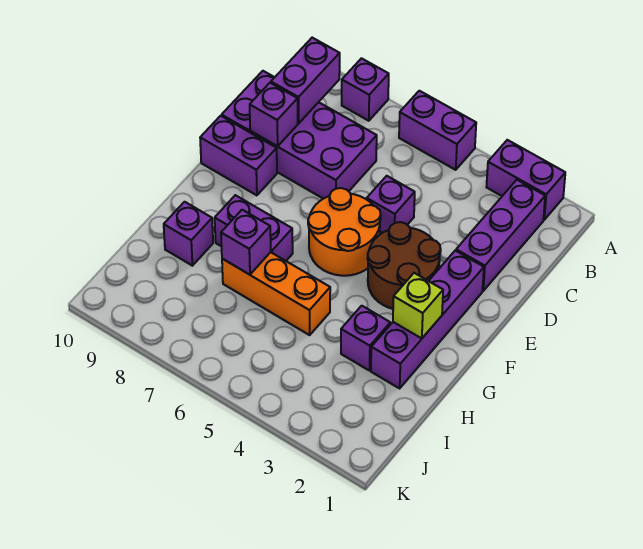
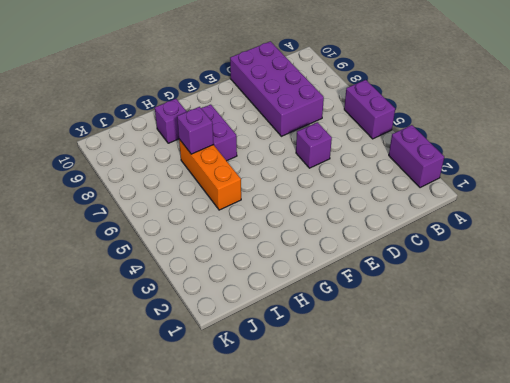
none -> purple 1x1 brick [342,58,389,121]
none -> purple 1x3 brick [456,180,545,291]
none -> purple 1x4 brick [371,251,484,388]

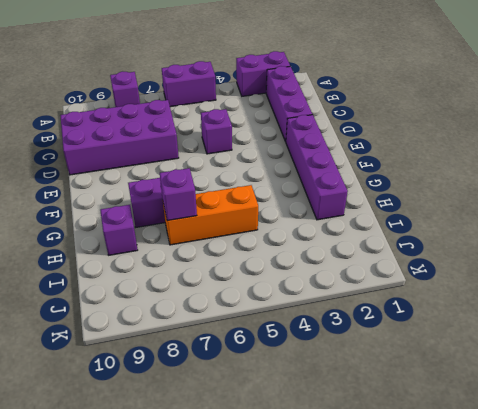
none -> brown 2x2 round brick [367,222,441,309]
none -> orange 2x2 round brick [308,188,381,276]
none -> purple 1x2 brick [200,116,277,195]

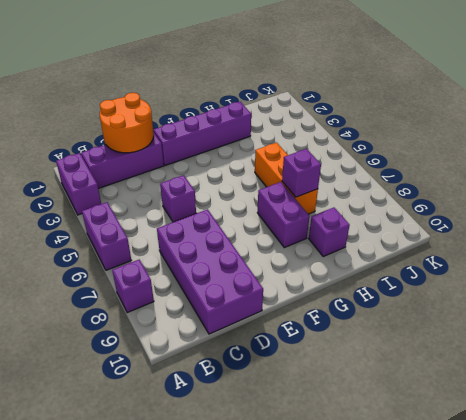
orange 2x2 round brick [100,93,154,153] -> orange 2x2 round brick moved to [308,188,381,276]
none -> brown 2x2 round brick [367,222,441,309]
none -> purple 1x2 brick [200,116,277,195]
none -> purple 1x1 brick [341,306,390,370]

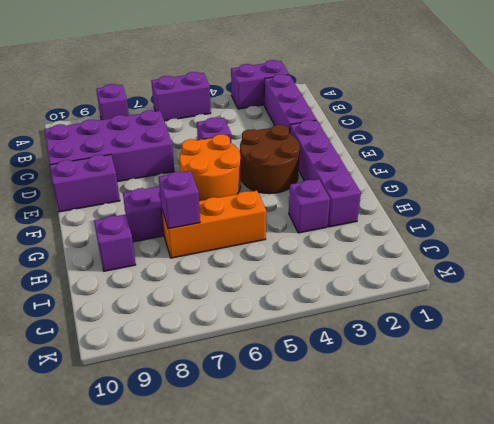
none -> purple 1x2 brick [271,38,340,123]
none -> purple 1x1 brick [250,83,298,146]
none -> lime 1x1 brick [393,273,443,339]

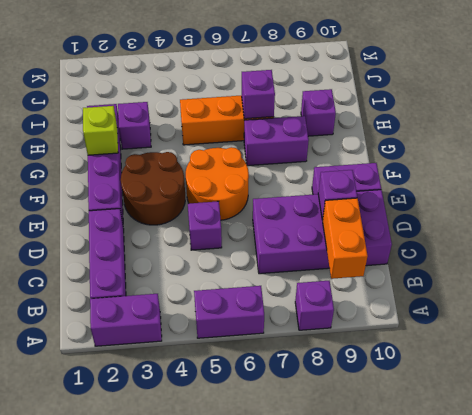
orange 1x2 brick [323,198,368,279] -> purple 1x2 brick [271,38,340,123]

